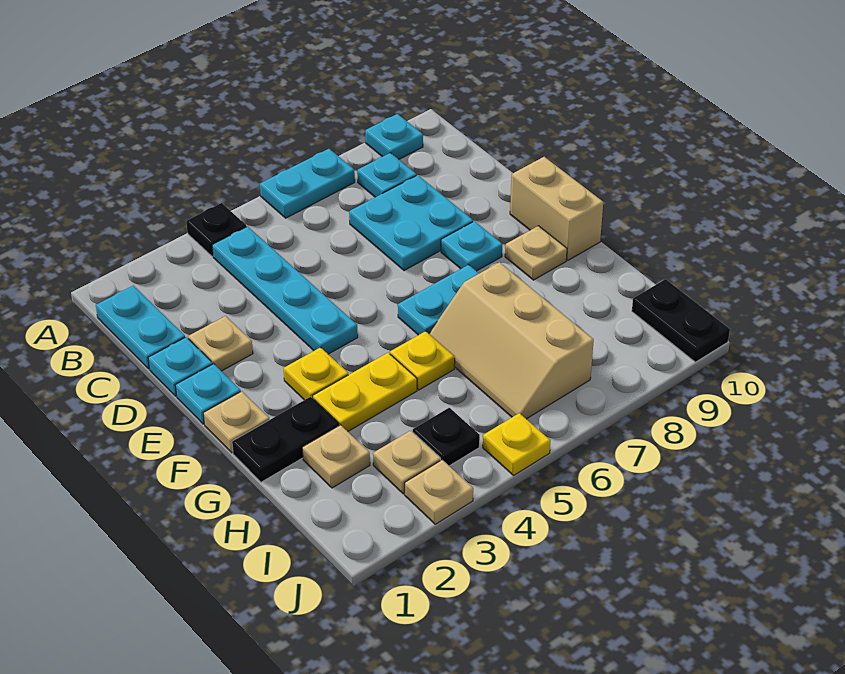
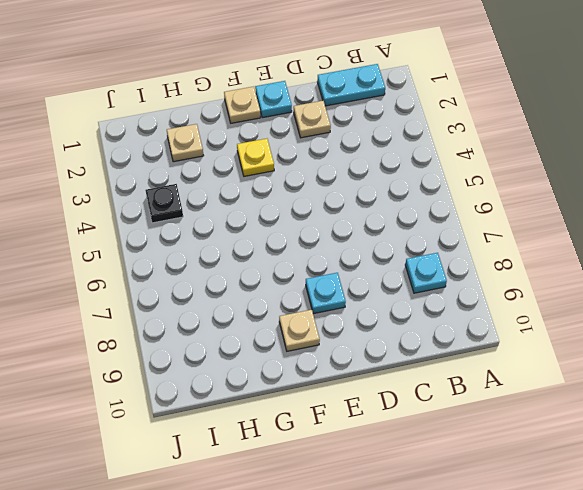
none -> black 1x1 plate [186,203,247,256]
none -> cyan 1x2 plate [260,149,355,218]
none -> cyan 1x1 plate [365,114,423,159]

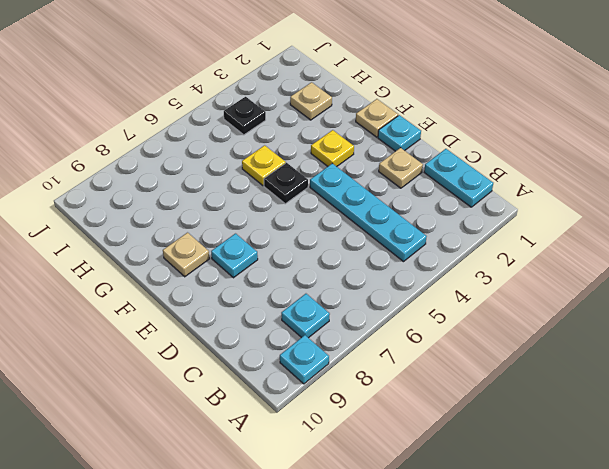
black 1x1 plate [264,163,308,204] -> black 1x1 plate moved to [186,203,247,256]
none -> cyan 1x2 plate [260,149,355,218]
none -> cyan 2x2 plate [349,175,473,271]
none -> cyan 1x1 plate [148,337,212,396]

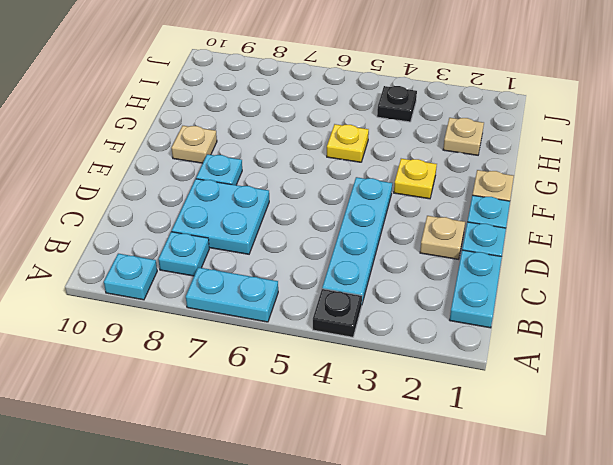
none -> tan 1x2 brick [510,157,603,260]
none -> cyan 1x2 plate [398,265,479,335]
none -> black 1x2 plate [232,397,339,482]

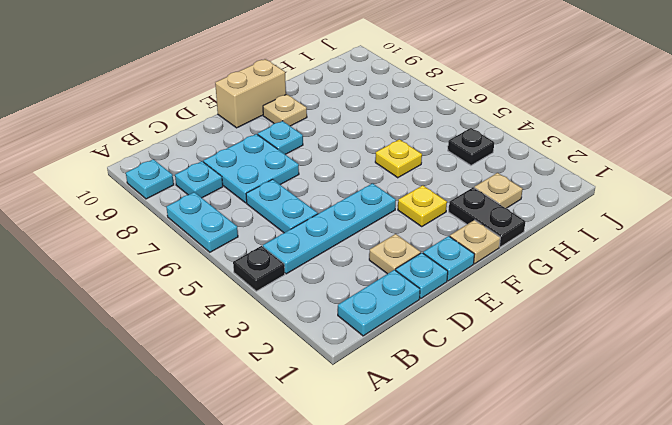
cyan 1x2 plate [246,179,318,233] -> cyan 1x2 plate moved to [398,265,479,335]
none -> yellow 1x2 plate [313,353,417,431]
none -> tan 2x3 slope [429,262,594,419]
none -> tan 1x1 plate [373,431,441,494]

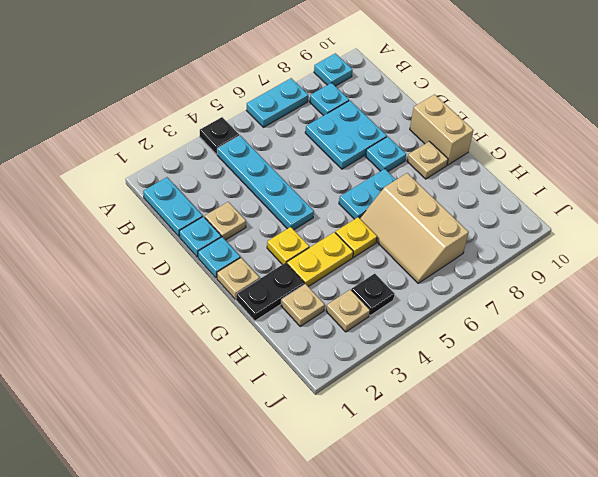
none -> black 1x2 plate [632,279,730,362]
none -> tan 1x1 plate [405,460,473,524]
none -> yellow 1x1 plate [483,413,550,475]

